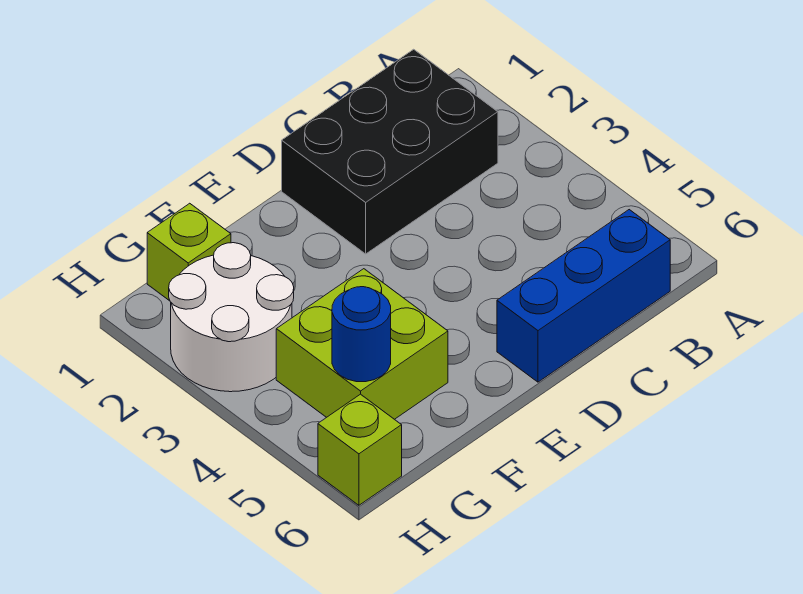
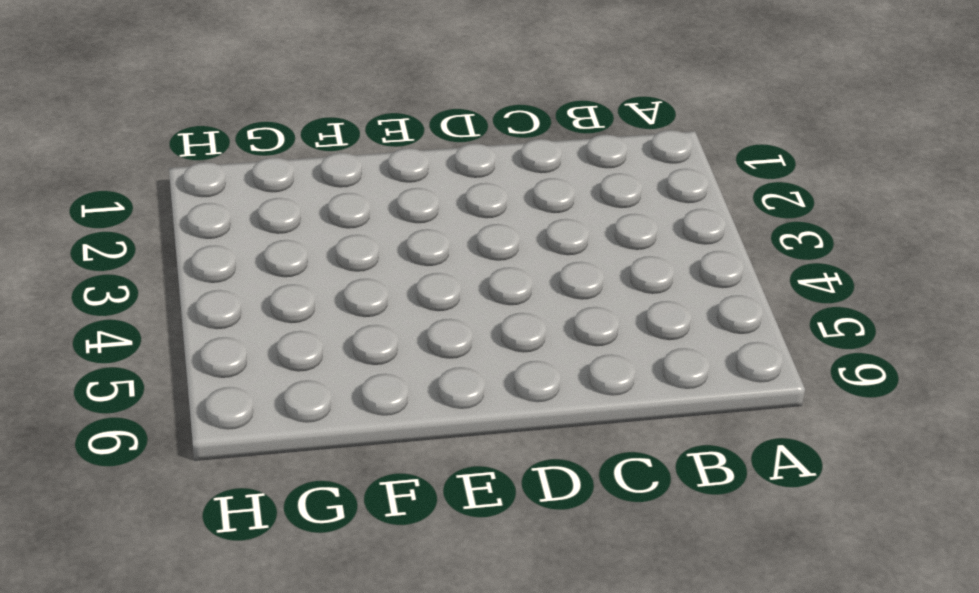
none -> black 2x3 brick [282,49,498,254]
none -> blue 1x3 brick [497,210,670,382]

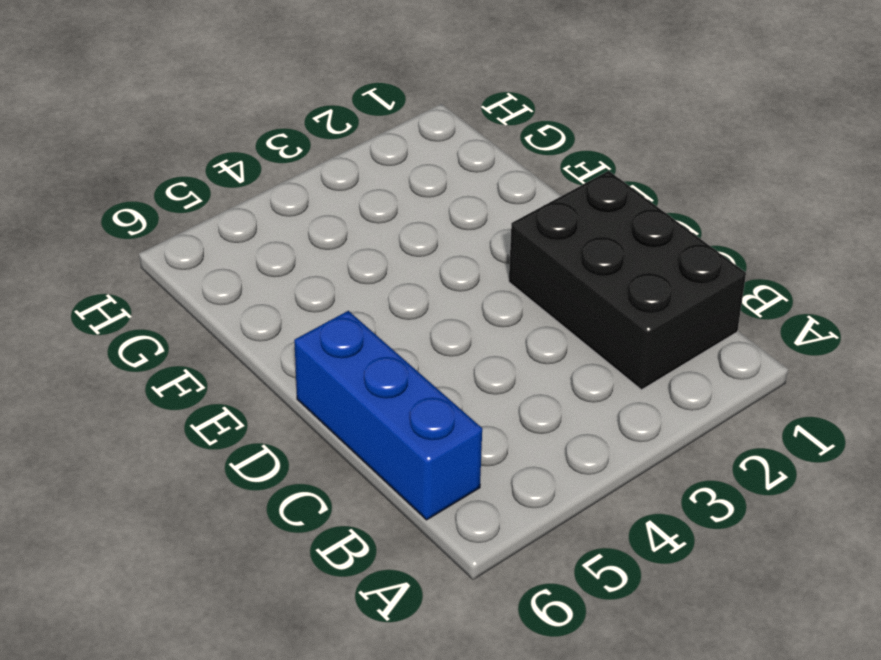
none -> lime 2x2 brick [276,269,448,419]
none -> lime 1x1 brick [147,203,231,301]

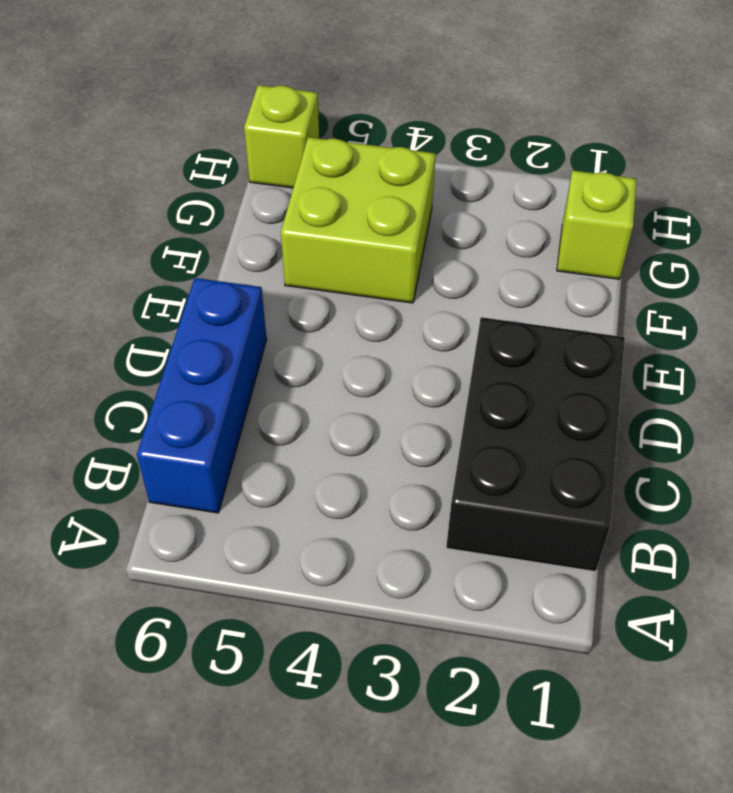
none -> white 2x2 round brick [169,243,294,392]
none -> blue 1x1 round brick [332,287,391,382]

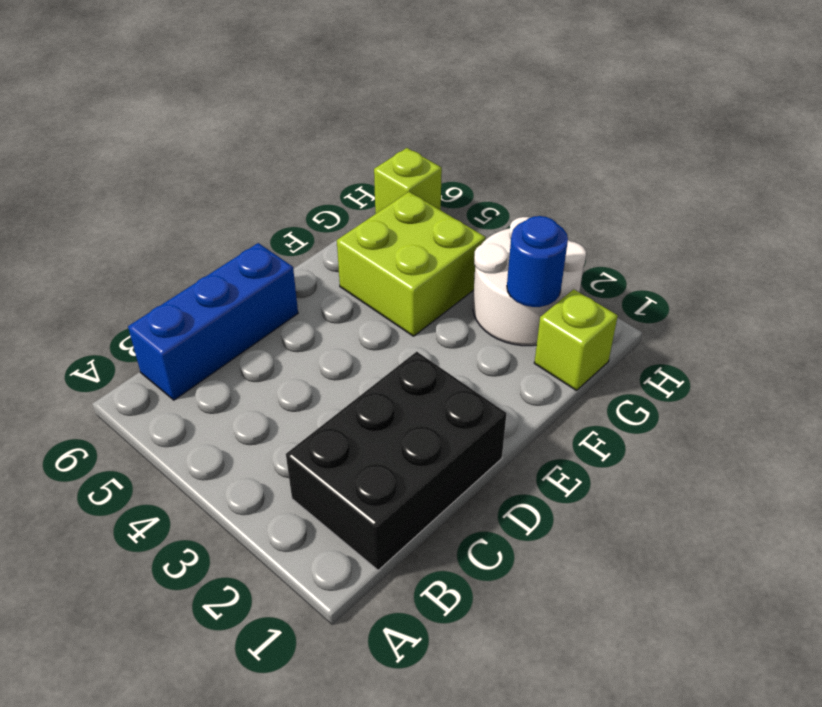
blue 1x1 round brick [507,216,568,307] -> blue 1x1 round brick moved to [332,287,391,382]

